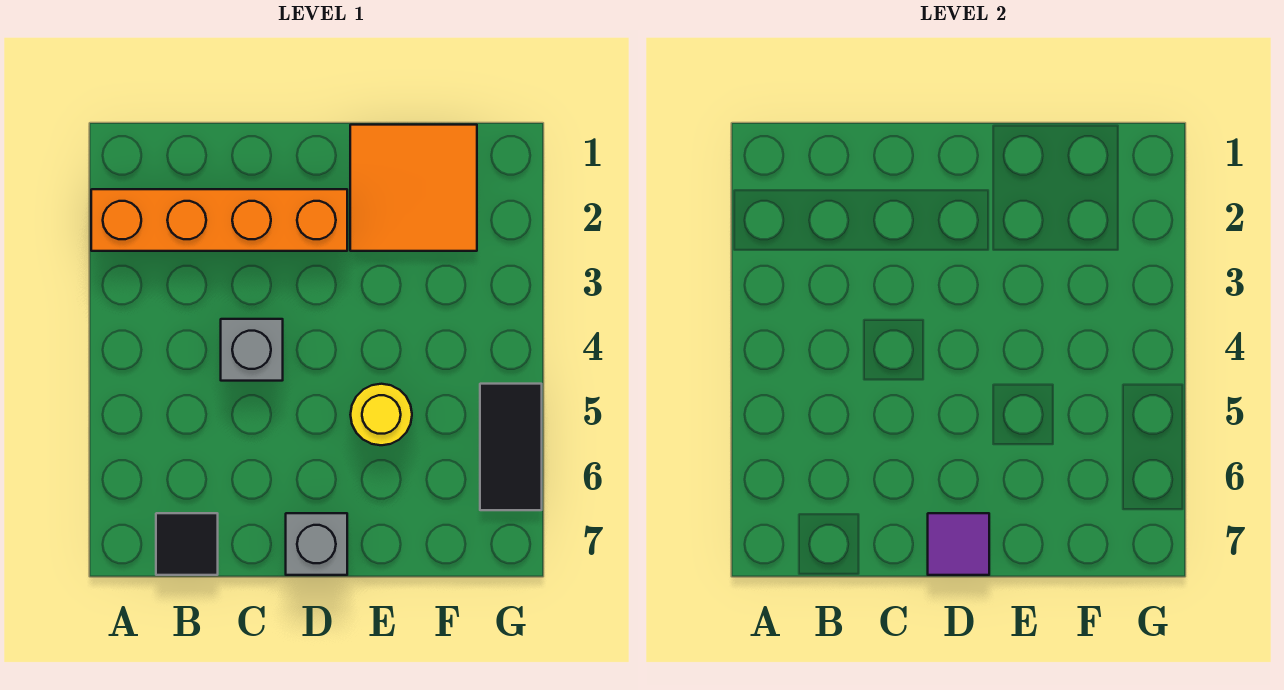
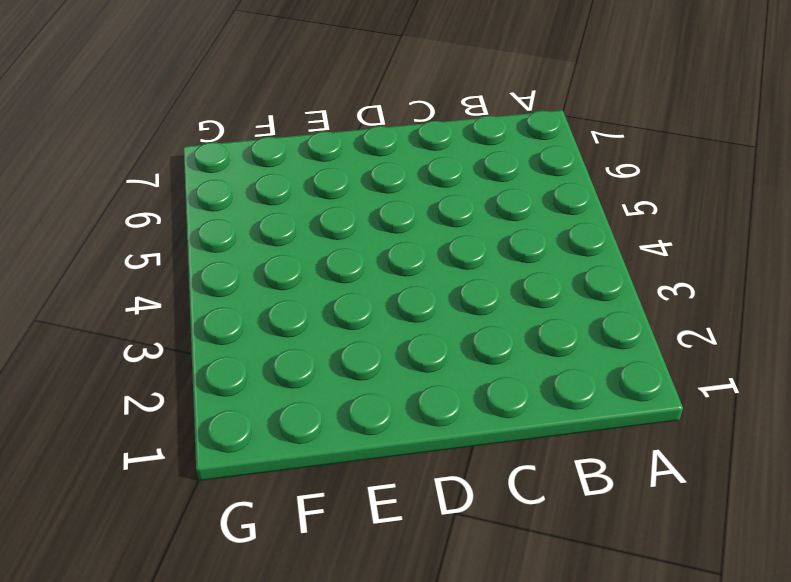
none -> orange 1x4 brick [91,189,347,251]
none -> black 1x1 tile [156,513,218,575]

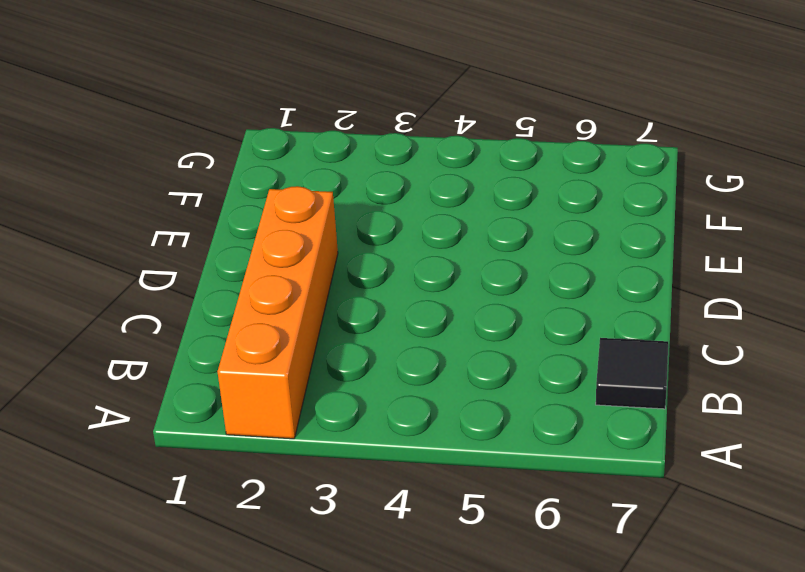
none -> grey 1x1 brick [221,319,283,381]
none -> grey 1x1 brick [286,513,347,575]

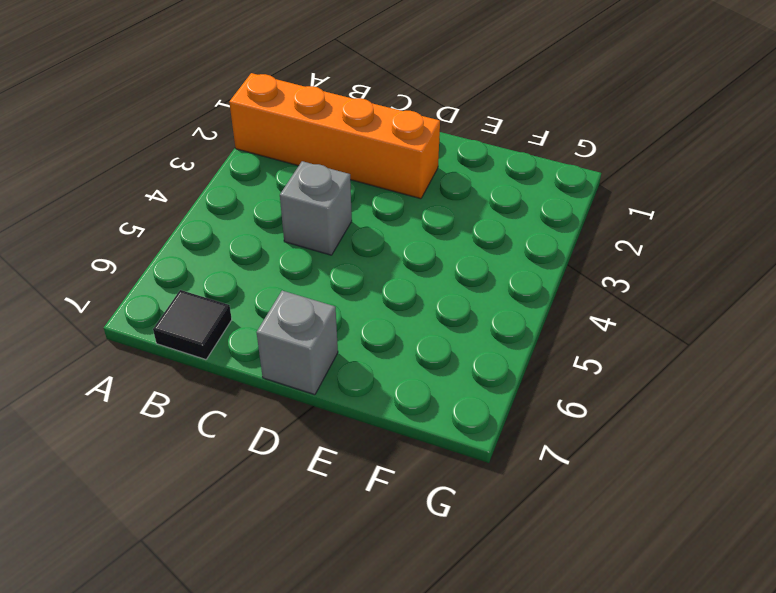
none -> orange 2x2 tile [350,125,477,251]
none -> yellow 1x1 round brick [350,384,412,445]

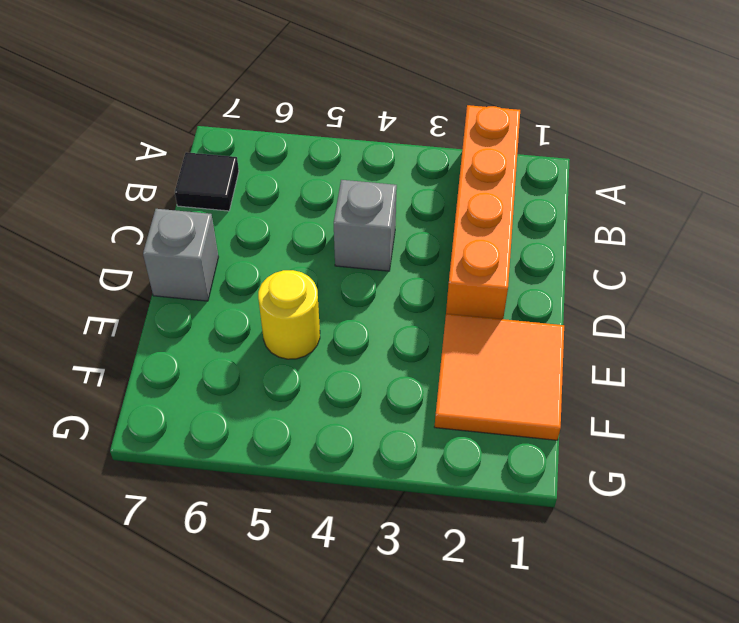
none -> black 1x2 tile [480,384,542,510]
none -> purple 1x1 tile [928,513,989,575]

